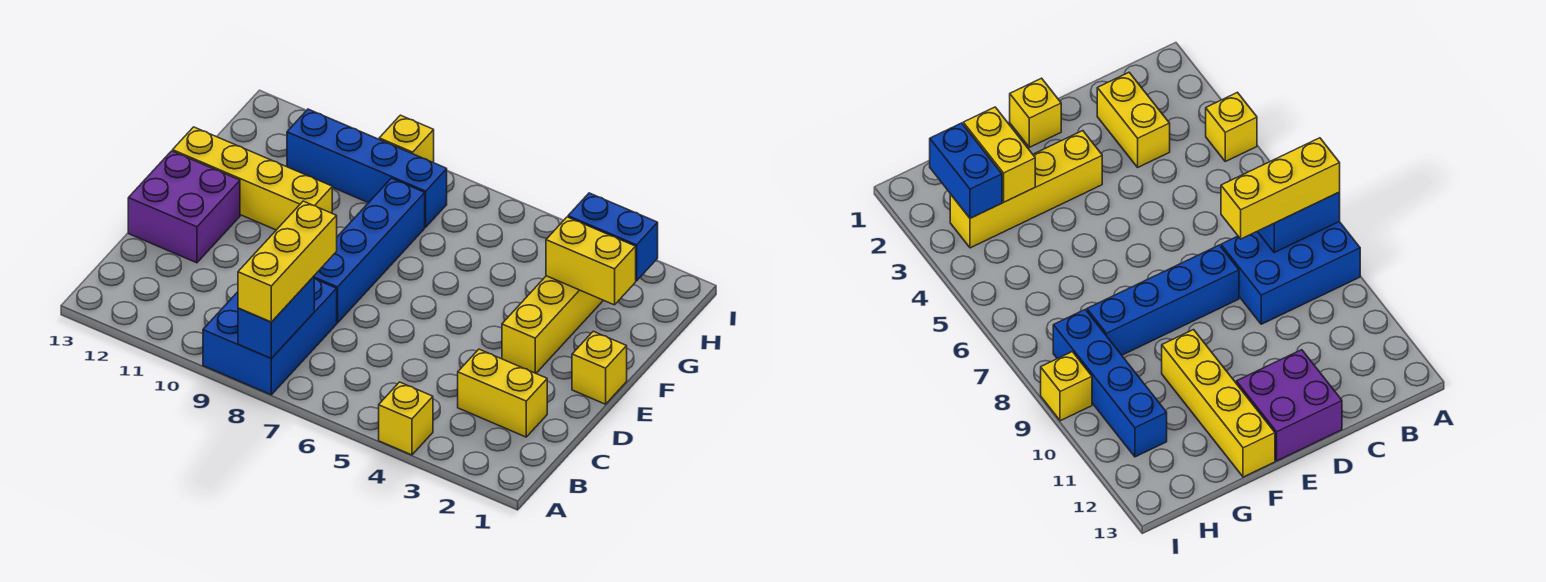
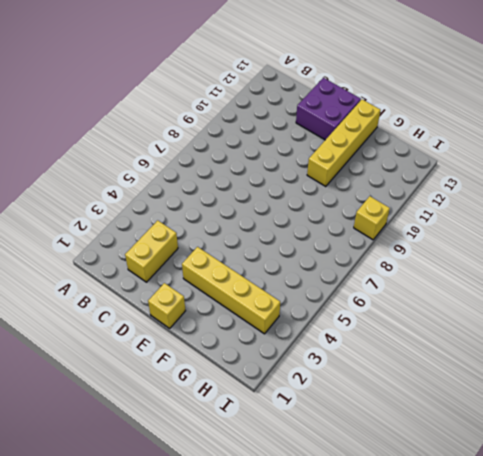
none -> yellow 1x1 brick [379,382,433,455]
none -> blue 2x3 brick [203,279,337,395]
none -> blue 1x4 brick [314,178,425,323]

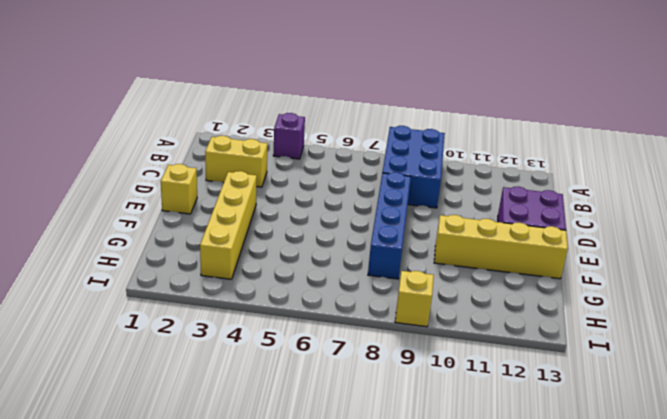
purple 1x1 brick [273,113,305,159] -> yellow 1x1 brick [379,382,433,455]
none -> blue 1x4 brick [287,109,447,227]
none -> blue 1x2 brick [238,276,314,358]
none -> yellow 1x2 brick [546,217,636,305]

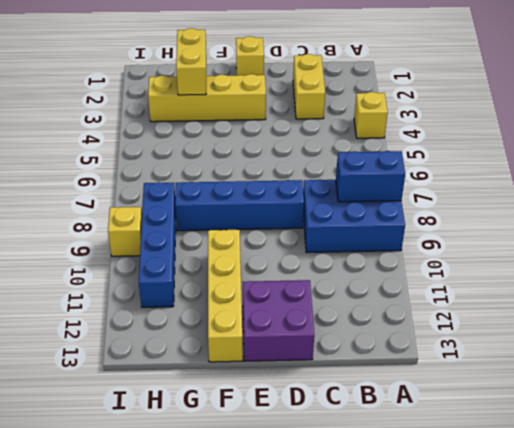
none -> blue 1x2 brick [568,193,658,281]
none -> yellow 1x3 brick [238,201,337,322]

